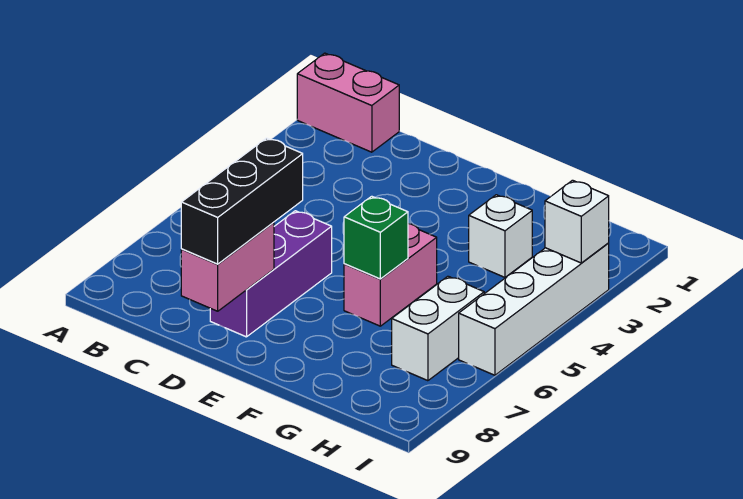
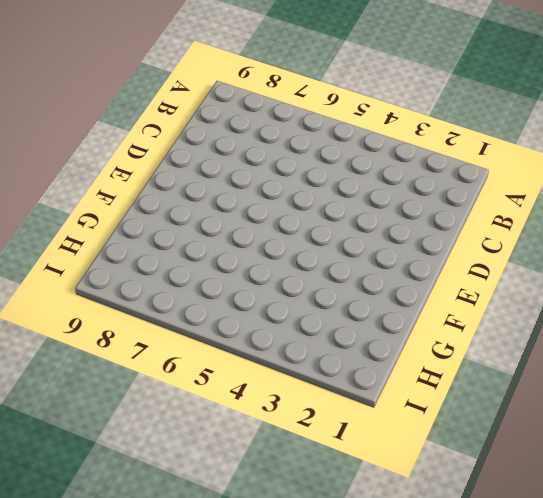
none -> pink 1x2 brick [297,53,399,152]
none -> purple 1x3 brick [210,211,332,337]

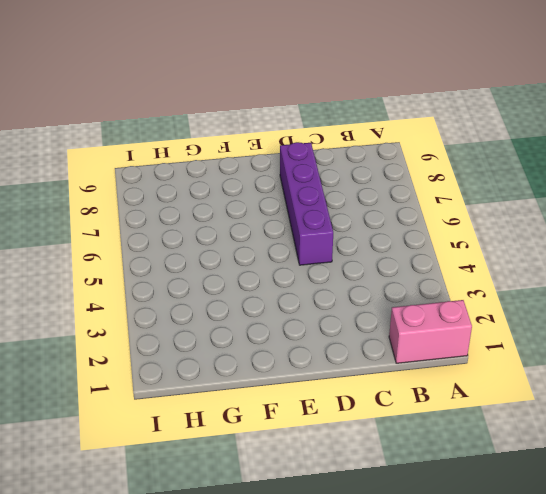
purple 1x4 brick [280,142,333,265] -> purple 1x3 brick [210,211,332,337]
none -> pink 1x2 brick [344,224,437,326]
none -> white 1x1 brick [469,195,532,277]

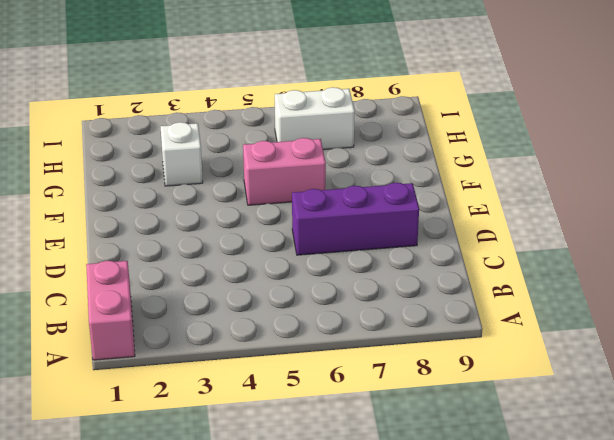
none -> white 1x4 brick [459,243,609,375]
none -> pink 1x2 brick [181,222,274,311]

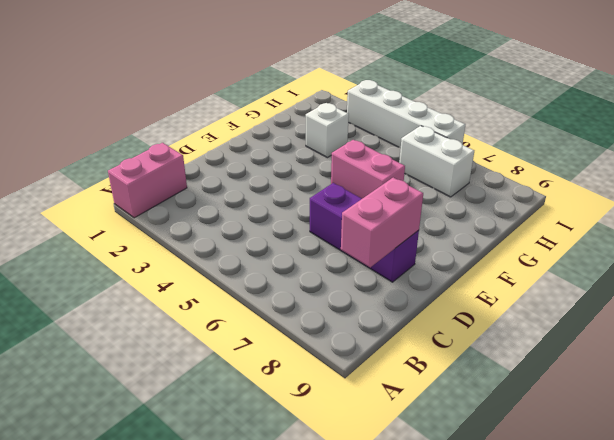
pink 1x2 brick [341,178,423,267] -> pink 1x2 brick turned to [181,222,274,311]
none -> green 1x1 brick [344,196,408,279]
none -> white 1x1 brick [545,180,609,263]

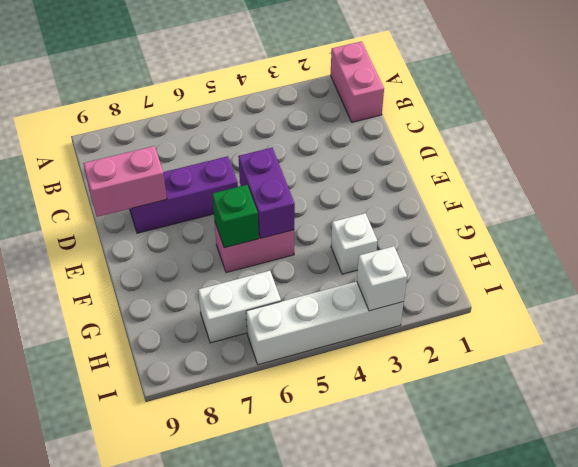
purple 1x2 brick [238,148,295,238] -> none
none -> black 1x3 brick [181,138,303,264]

